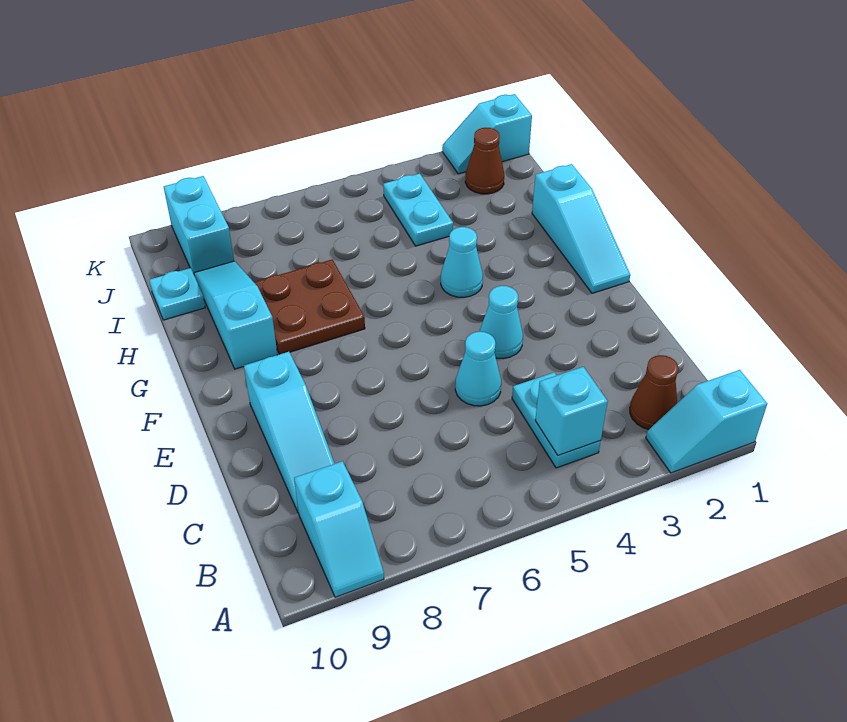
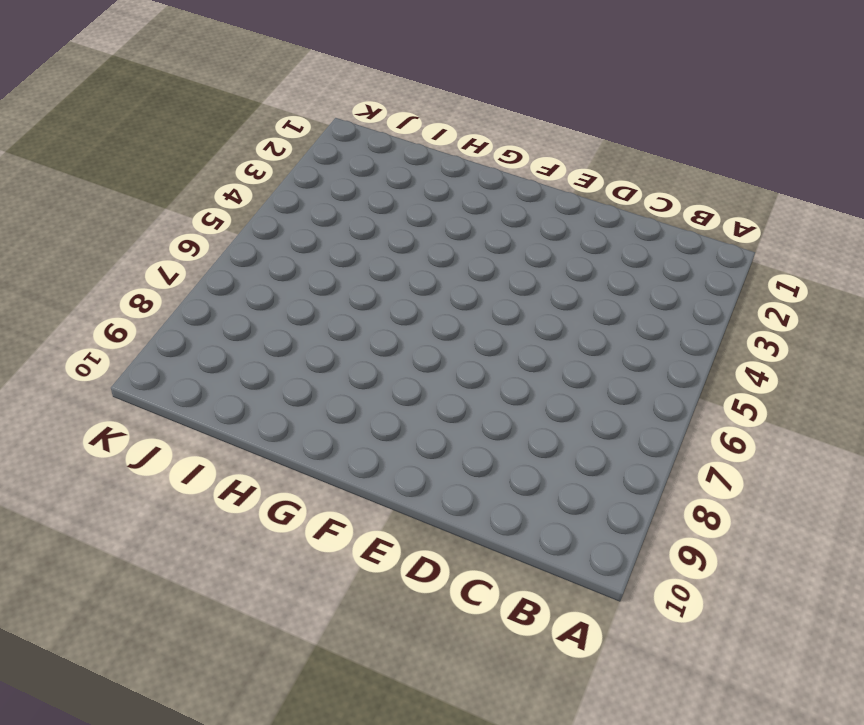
none -> cyan 1x2 slope [646,370,767,473]
none -> cyan 1x2 slope [294,461,384,597]
none -> brown 1x1 cone [630,355,678,429]

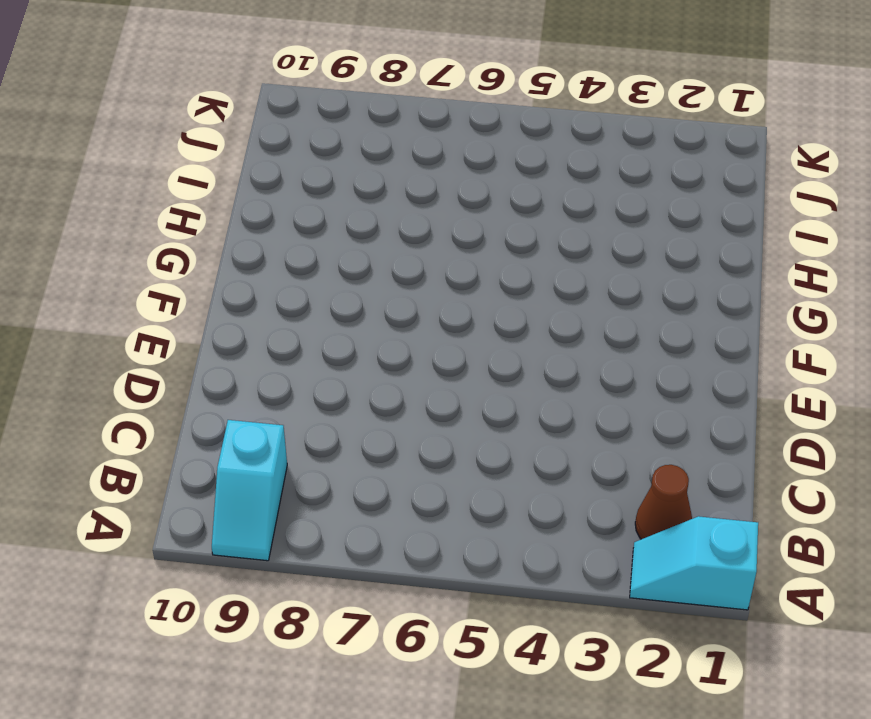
none -> cyan 1x2 plate [512,372,601,468]
none -> cyan 1x3 slope [244,352,334,513]
none -> cyan 1x1 cone [455,332,501,406]

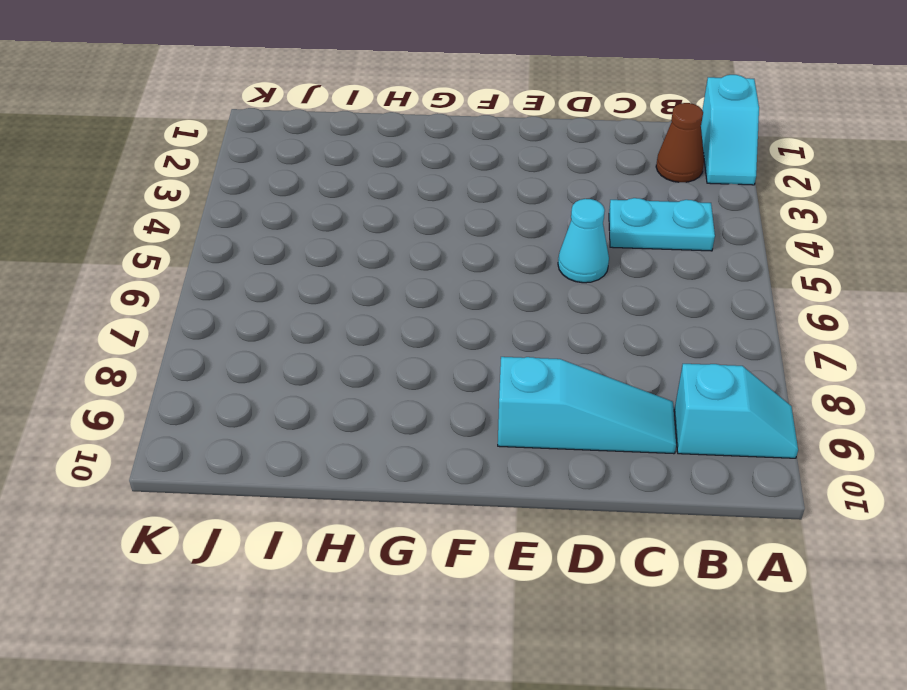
none -> cyan 1x1 cone [479,286,523,358]
none -> cyan 1x3 slope [532,164,630,293]
none -> cyan 1x1 cone [441,227,483,297]

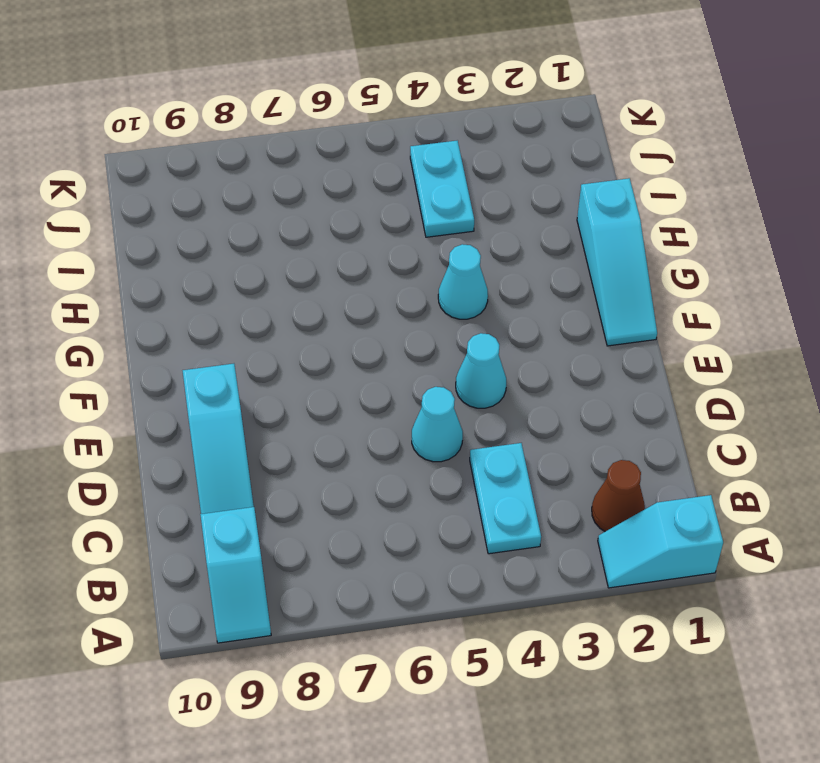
none -> brown 2x2 plate [254,260,365,354]
none -> cyan 1x3 slope [194,261,277,369]
none -> cyan 1x1 plate [149,268,205,320]

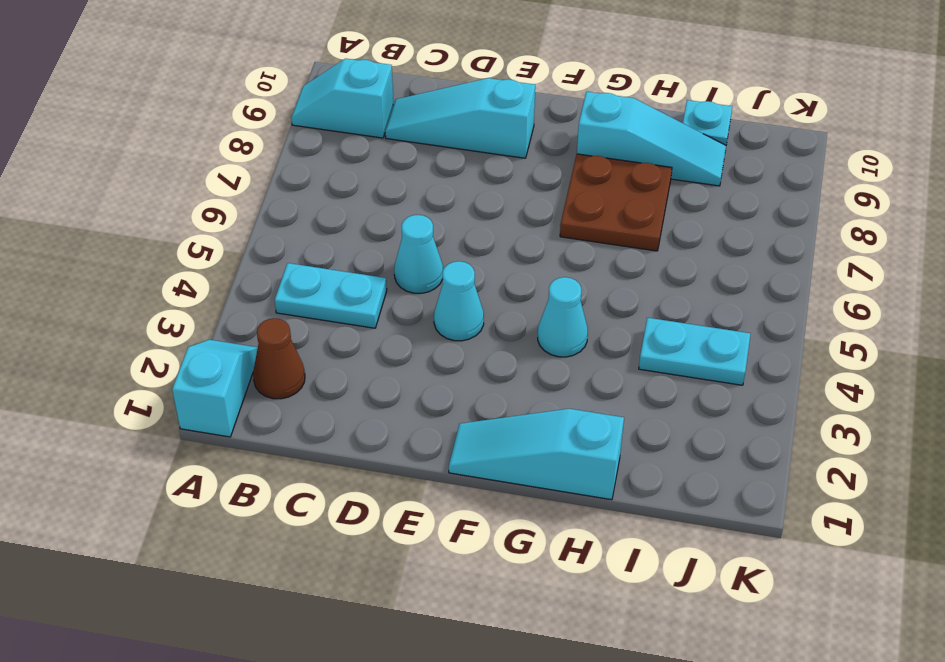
none -> brown 1x1 cone [465,128,504,194]
none -> cyan 1x2 brick [164,176,234,274]
none -> cyan 1x2 slope [442,94,532,174]

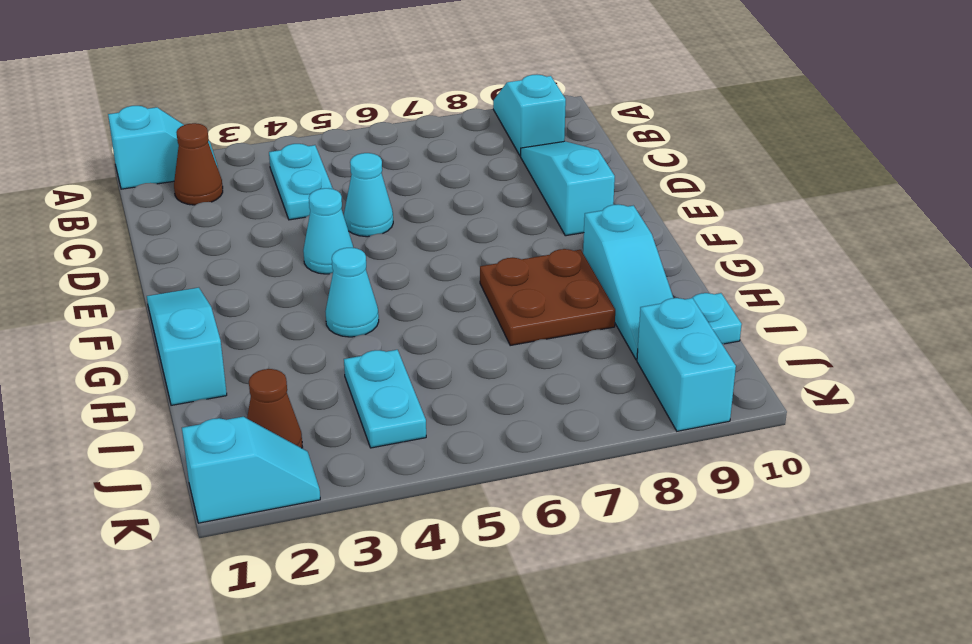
none -> cyan 1x1 brick [535,367,608,455]

